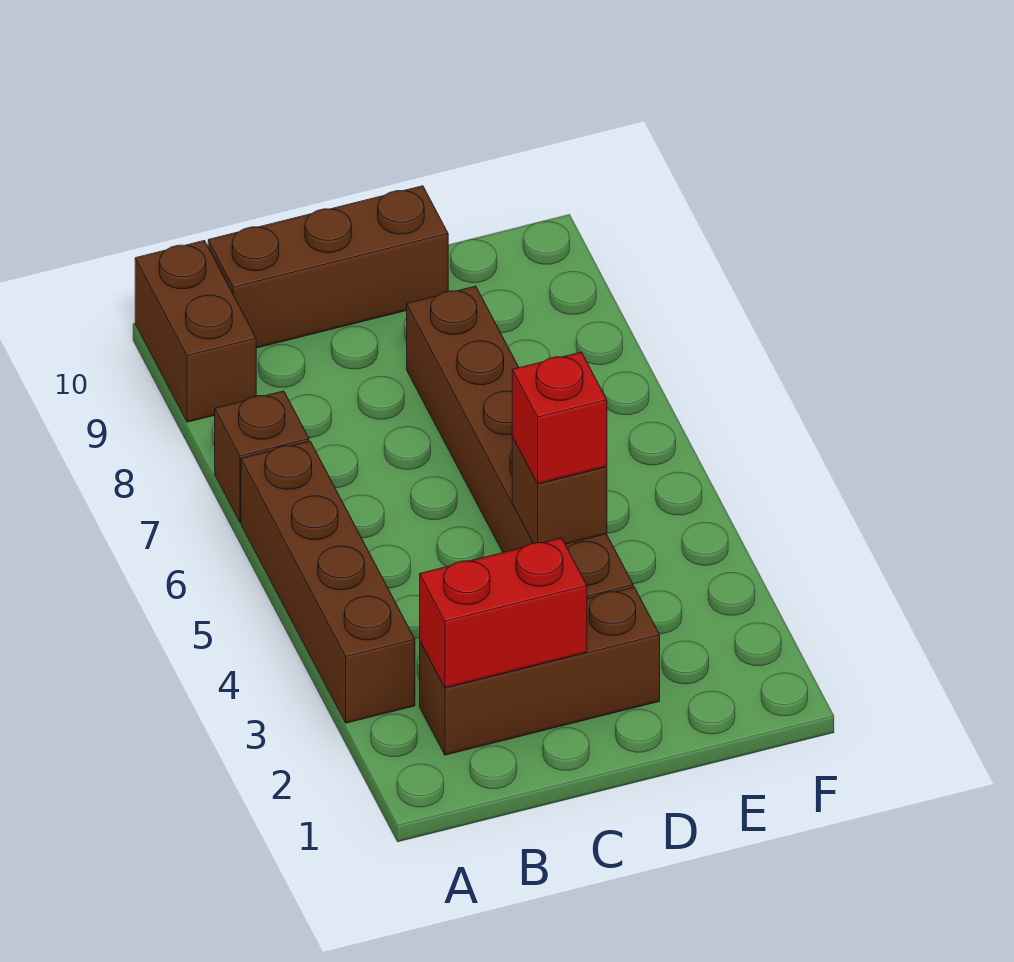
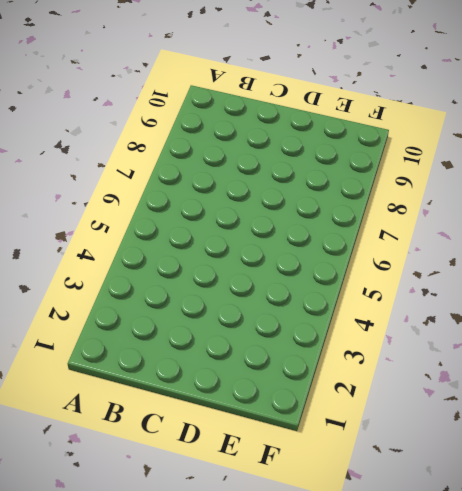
none -> brown 1x4 brick [241,441,415,723]
none -> brown 1x1 brick [215,391,309,523]

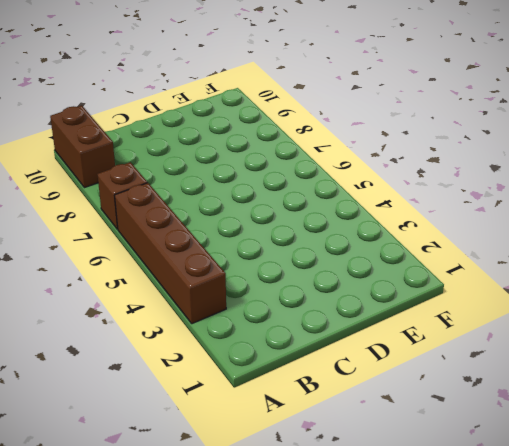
none -> brown 1x3 brick [420,587,660,755]
none -> brown 1x3 brick [208,186,448,348]

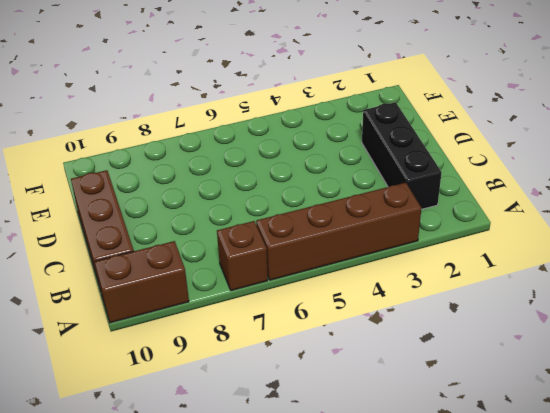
black 1x3 brick [362,102,442,209] -> brown 1x3 brick [420,587,660,755]
none -> brown 1x6 brick [407,286,633,599]
none -> red 1x2 brick [420,538,587,688]

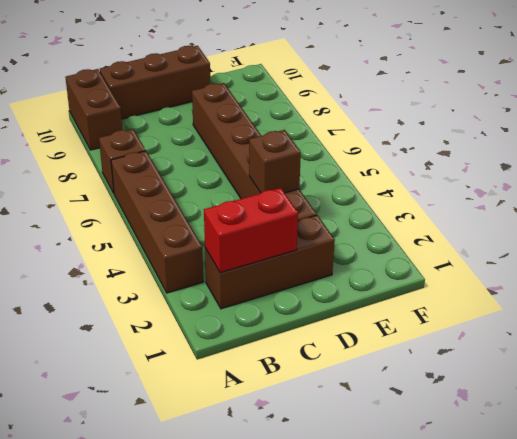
none -> red 1x1 brick [512,352,607,484]

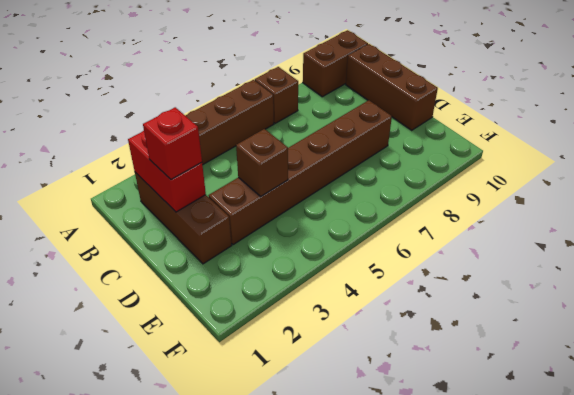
red 1x1 brick [143,107,202,180] -> red 1x1 brick moved to [512,352,607,484]

